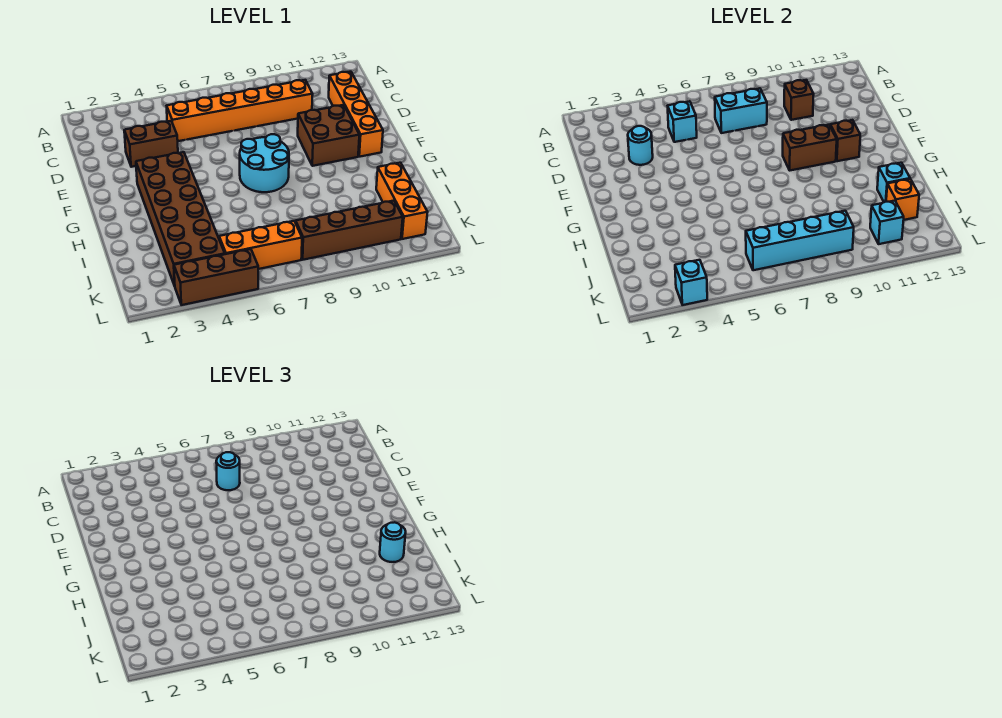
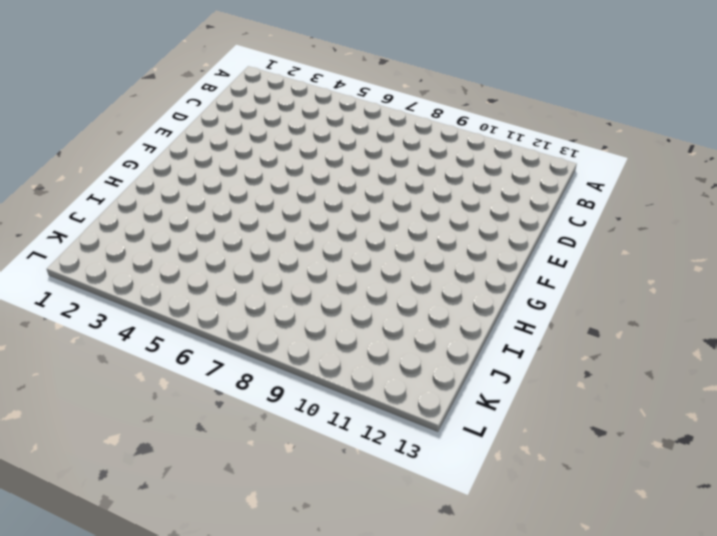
none -> orange 1x6 brick [167,80,313,141]
none -> orange 1x4 brick [329,72,383,157]
none -> brown 1x2 brick [124,121,178,167]

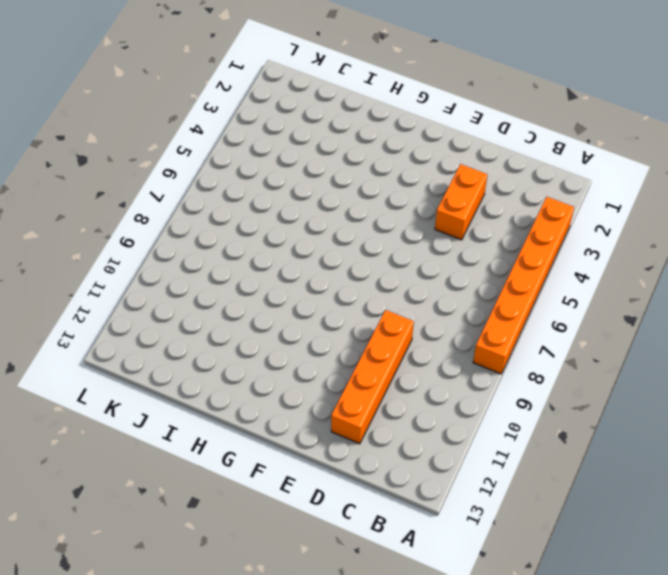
orange 1x6 brick [473,197,574,374] -> orange 1x6 brick moved to [167,80,313,141]
orange 1x2 brick [435,164,487,240] -> brown 1x2 brick [124,121,178,167]
orange 1x4 brick [331,310,414,444] -> orange 1x4 brick turned to [329,72,383,157]
none -> brown 2x2 brick [298,105,359,166]
none -> brown 2x6 brick [136,152,225,286]
none -> cyan 2x2 round brick [240,134,289,192]

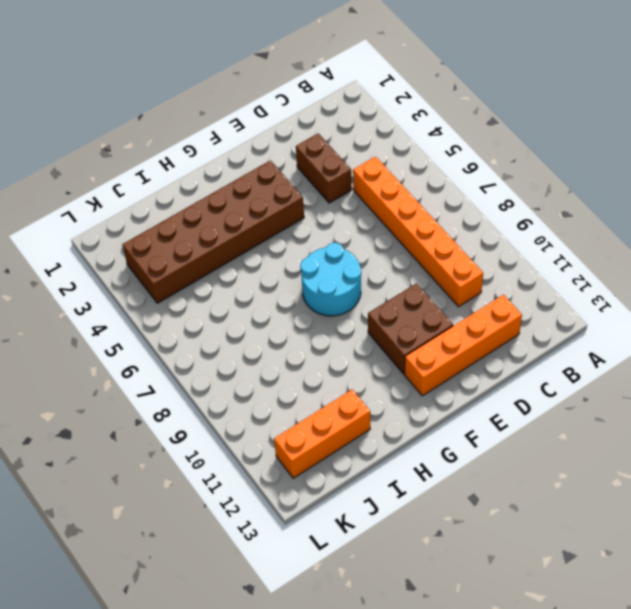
none -> orange 1x3 brick [219,221,302,269]
none -> brown 1x4 brick [296,201,403,260]
none -> brown 1x3 brick [174,249,258,305]

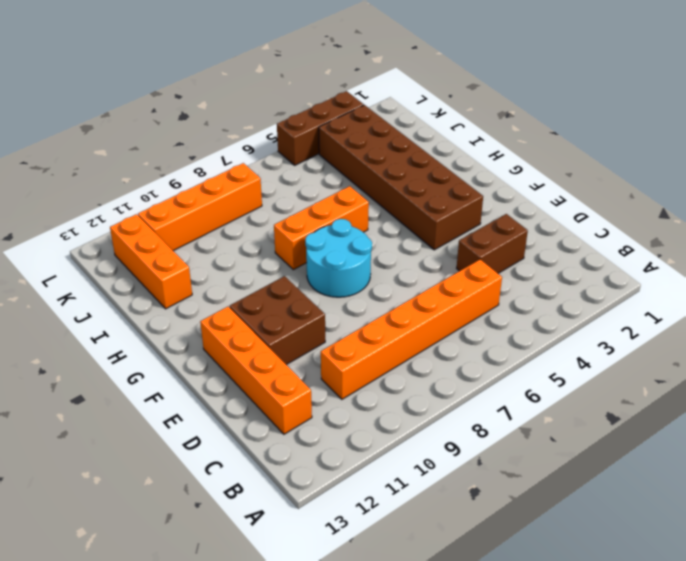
orange 1x3 brick [274,186,369,270] -> orange 1x3 brick moved to [219,221,302,269]
orange 1x4 brick [138,163,262,251] -> brown 1x4 brick [296,201,403,260]
none -> cyan 1x1 brick [668,101,697,142]
none -> cyan 1x2 brick [715,88,767,133]
none -> brown 1x1 brick [784,80,814,120]

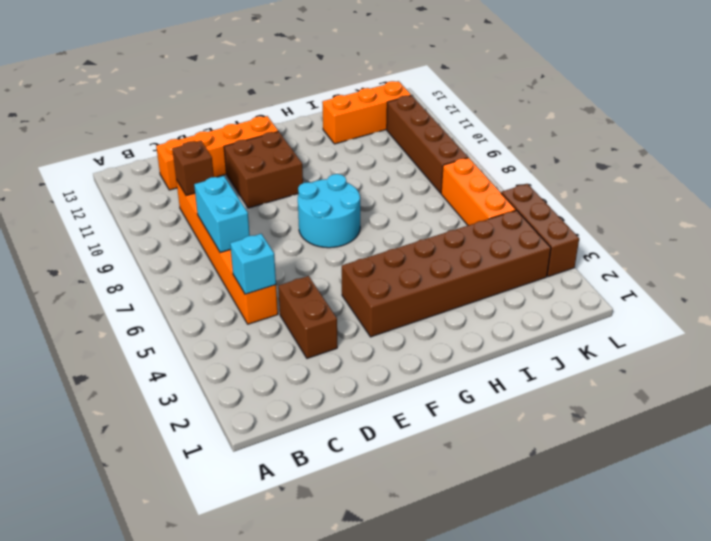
none -> cyan 1x1 round brick [628,126,653,165]
none -> brown 1x2 brick [783,125,837,170]
none -> brown 1x1 brick [830,120,860,161]

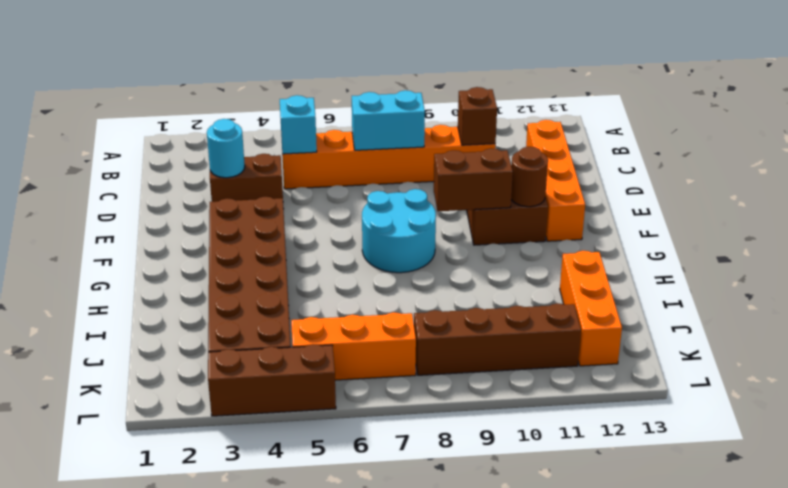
brown 1x1 round brick [511,147,548,207] -> brown 1x1 brick [830,120,860,161]
none -> cyan 1x1 brick [877,163,910,202]
none -> orange 1x1 brick [886,179,919,220]
none -> cyan 1x4 brick [746,211,854,270]

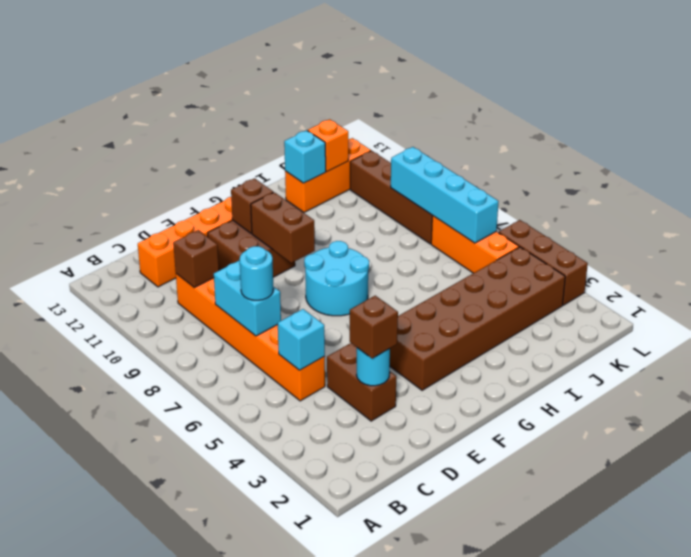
brown 1x1 brick [350,296,398,358] -> none
none -> cyan 1x1 brick [870,201,904,244]
none -> cyan 1x1 brick [675,260,707,305]
none -> cyan 1x1 round brick [380,522,406,562]

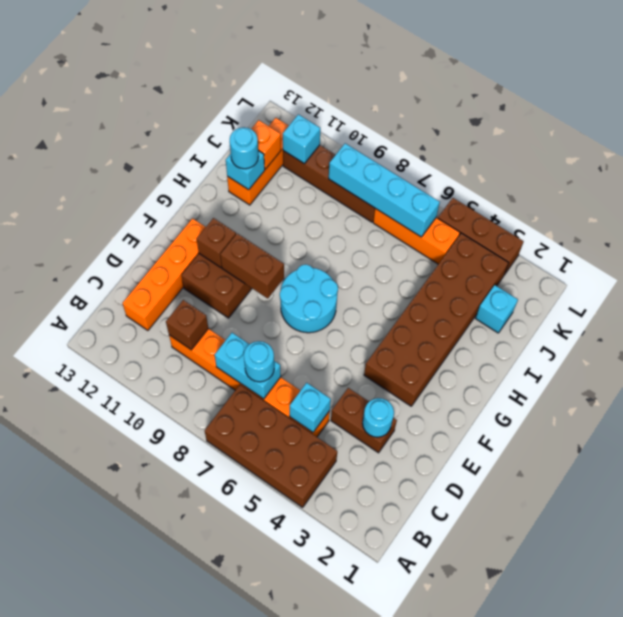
brown 2x4 brick [205,385,337,507] -> none
cyan 1x1 brick [476,285,518,333] -> cyan 1x1 brick moved to [675,260,707,305]

